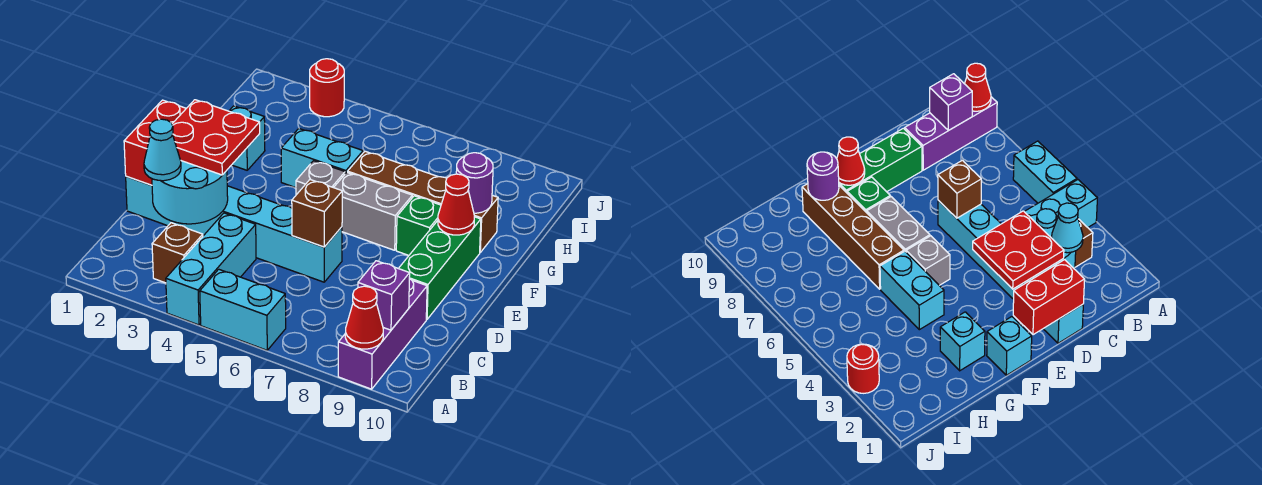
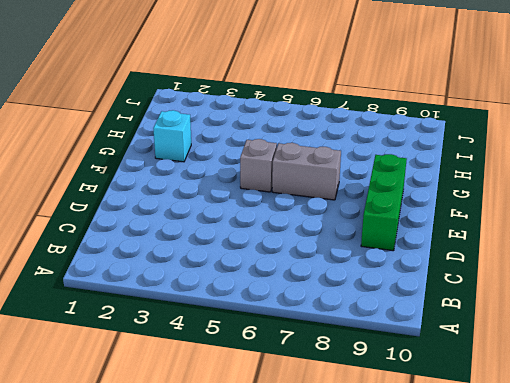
none -> cyan 1x3 brick [166,213,256,325]
none -> cyan 1x2 brick [200,269,286,350]
none -> purple 1x3 brick [338,279,427,389]

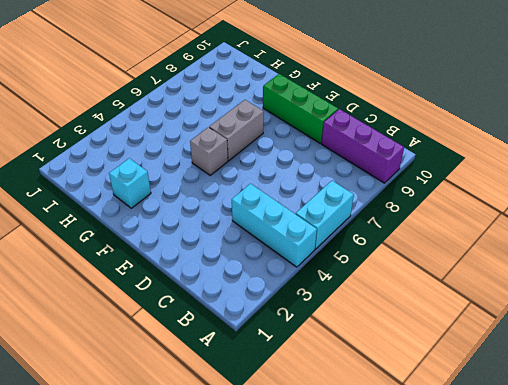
none -> brown 1x1 brick [152,223,203,283]
none -> cyan 1x6 brick [126,176,342,282]
none -> cyan 1x1 brick [987,317,1032,375]

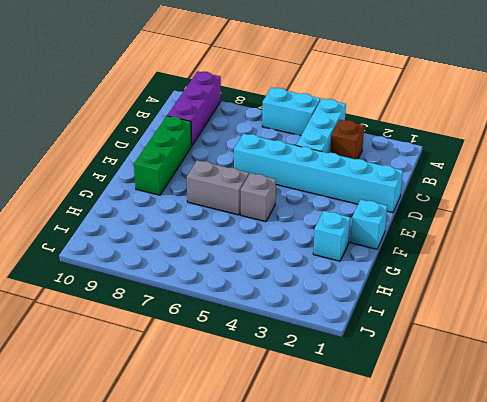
none -> green 1x1 brick [396,196,441,255]
none -> cyan 1x2 brick [281,129,363,188]
none -> brown 1x4 brick [348,151,498,252]

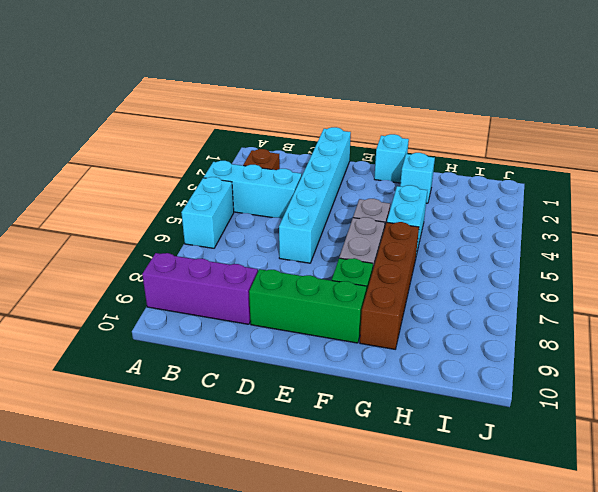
none -> red 1x1 round brick [310,59,344,117]
none -> red 1x1 cone [345,286,383,349]
none -> purple 1x1 brick [358,261,410,330]

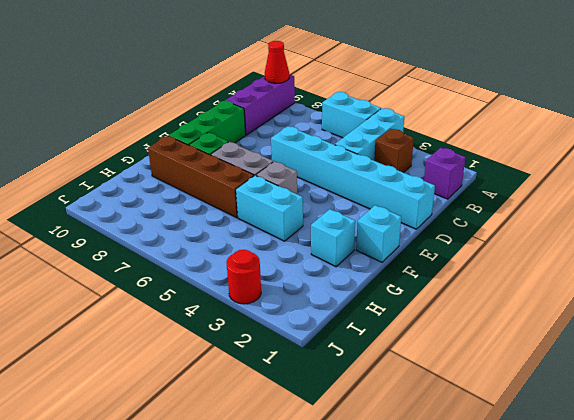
purple 1x1 brick [424,148,466,199] -> purple 1x1 brick moved to [358,261,410,330]
none -> cyan 2x2 round brick [152,161,228,224]
none -> red 1x2 brick [124,100,186,185]
none -> brown 1x1 brick [292,179,342,247]

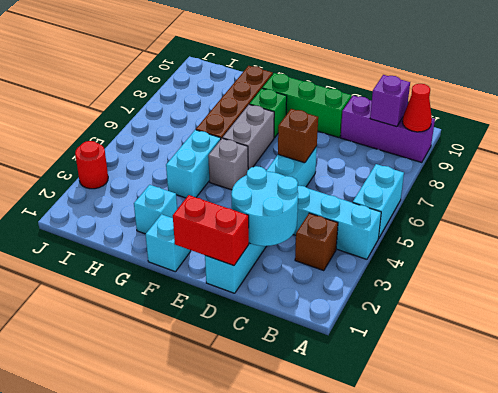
none -> red 1x1 cone [438,174,474,235]
none -> purple 1x1 round brick [456,153,493,213]
none -> cyan 1x1 cone [144,119,181,181]

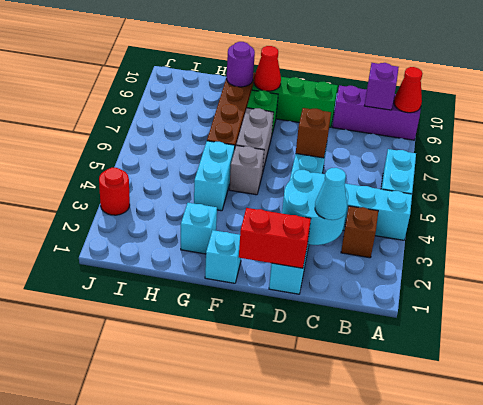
none -> red 2x2 plate [172,100,260,175]

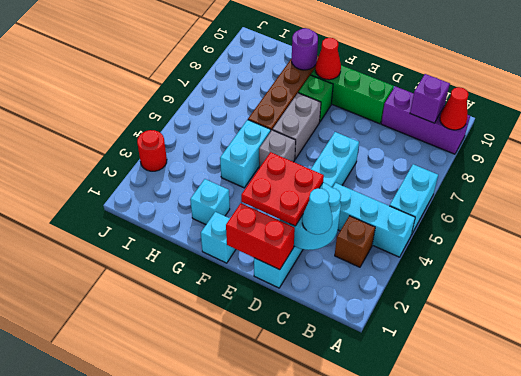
none -> brown 1x1 brick [292,179,342,247]

